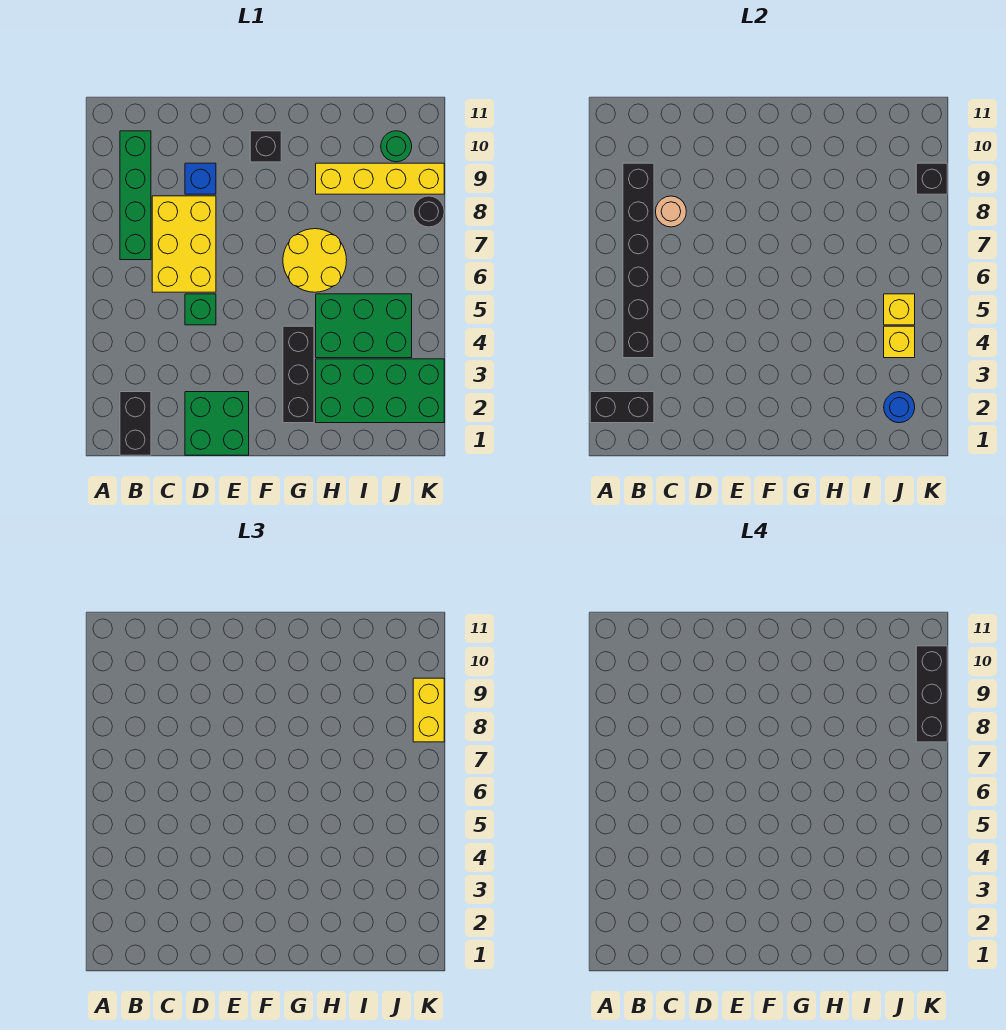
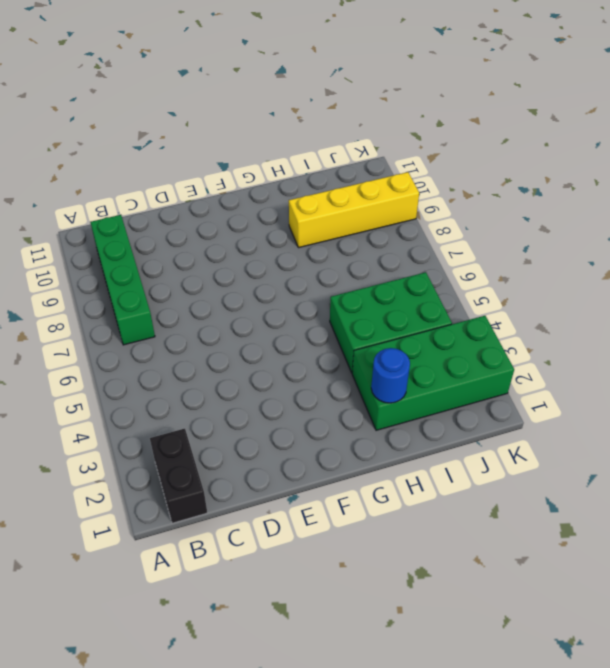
blue 1x1 round brick [371,348,410,403] -> blue 1x1 round brick moved to [884,392,915,423]
none -> yellow 2x3 brick [152,196,216,292]
none -> green 2x2 brick [185,392,249,455]
none -> green 1x1 brick [185,294,216,325]

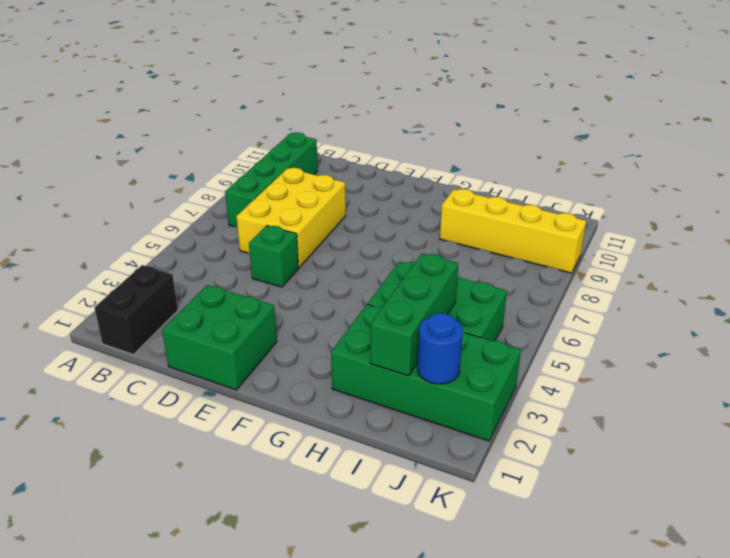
green 1x3 brick [370,253,458,376] -> none
none -> blue 1x1 brick [185,163,216,194]
none -> black 1x1 brick [250,131,281,162]
none -> black 1x3 brick [283,326,314,423]

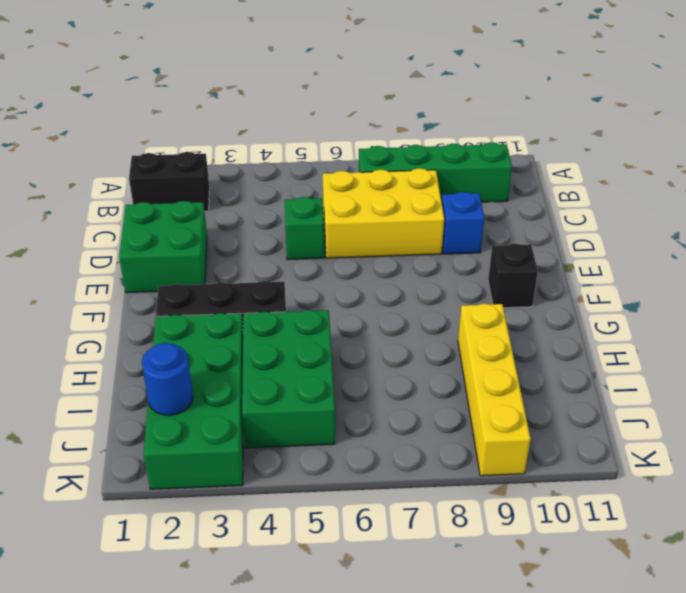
none -> yellow 2x2 round brick [283,229,347,292]
none -> green 1x1 round brick [381,131,412,162]
none -> black 1x1 round brick [413,196,444,227]

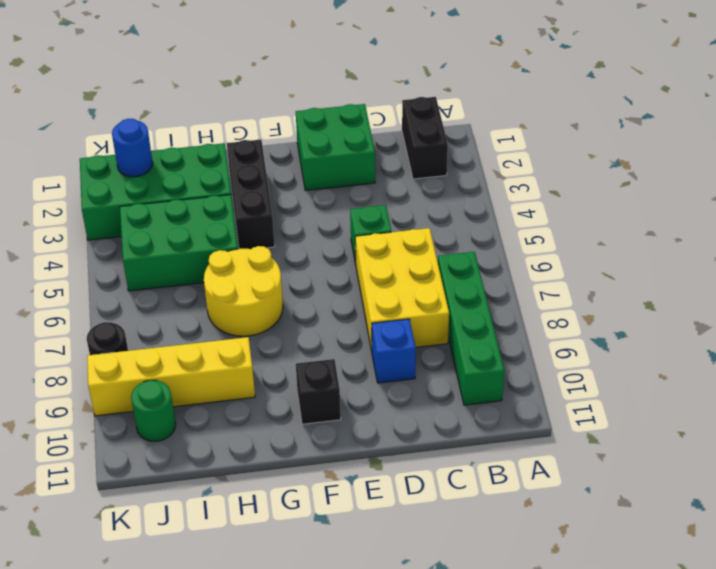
none -> black 1x2 brick [590,392,654,423]
none -> black 1x6 brick [623,163,654,358]
none -> tan 1x1 round brick [656,196,686,227]

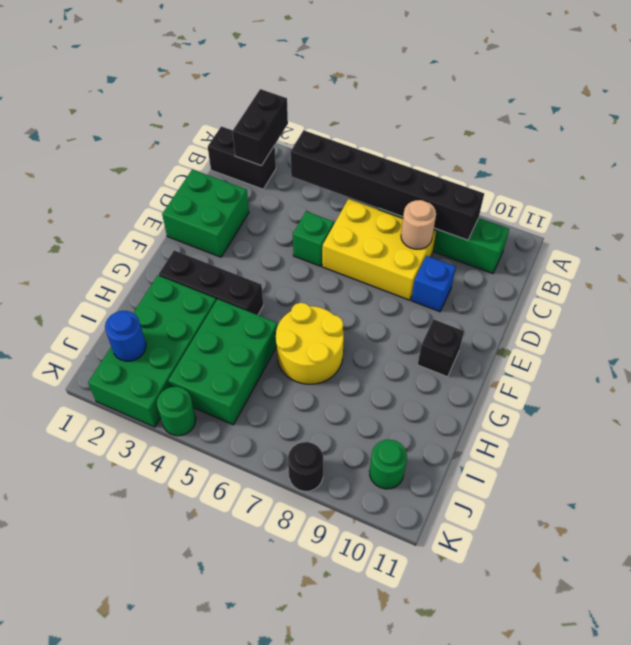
green 1x1 round brick [157,387,196,436] -> none
none -> yellow 1x4 brick [316,163,444,194]
none -> yellow 1x1 brick [884,326,915,358]
none -> yellow 1x1 brick [884,294,915,325]

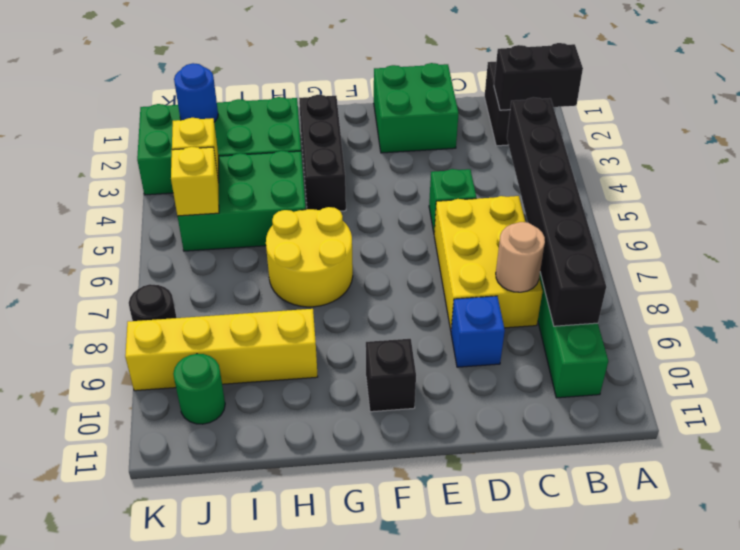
none -> black 1x1 brick [916,163,947,194]
none -> yellow 1x2 brick [413,678,444,742]
none -> black 1x3 brick [916,646,947,742]

